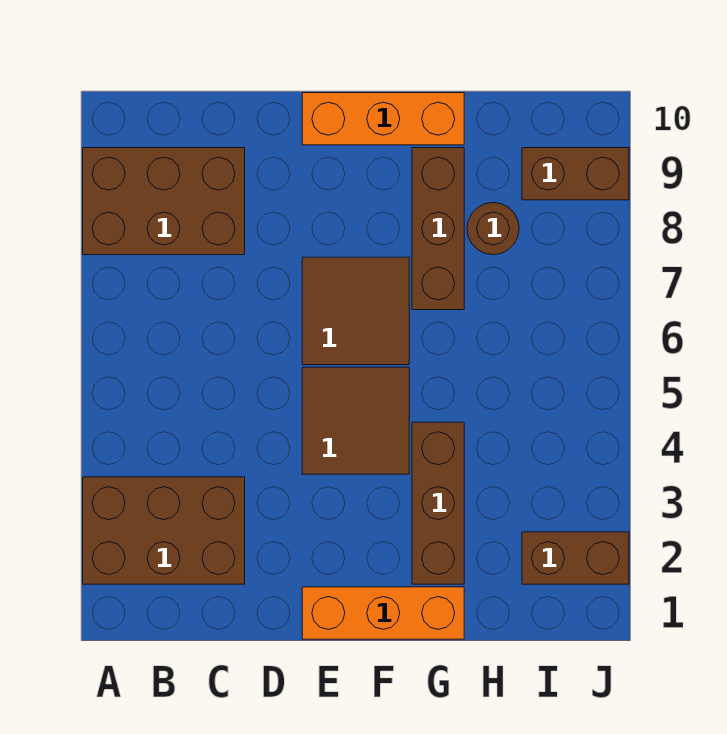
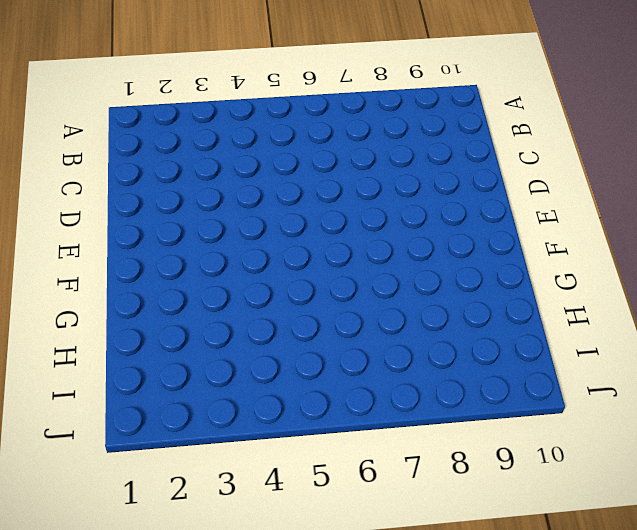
none -> brown 2x3 brick [83,477,245,584]
none -> brown 2x3 brick [83,148,245,255]

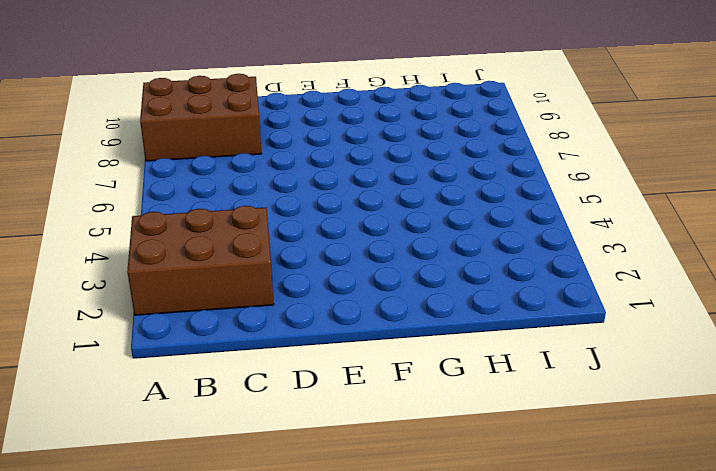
none -> orange 1x3 brick [302,587,464,639]
none -> brown 2x2 tile [302,367,409,474]

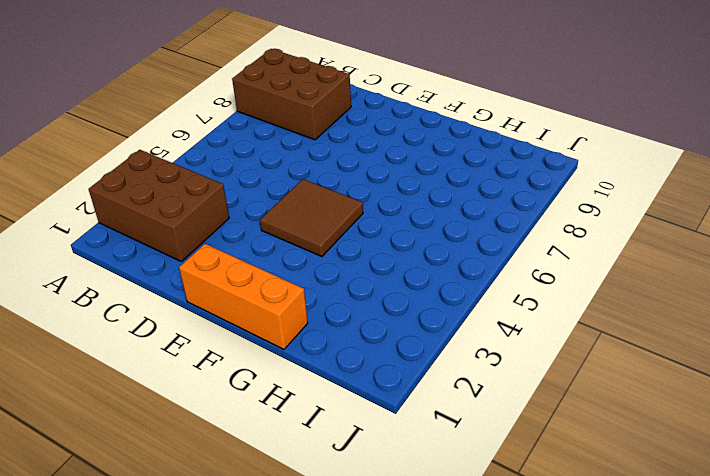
none -> brown 2x2 tile [302,257,409,365]
none -> orange 1x3 brick [302,93,464,145]

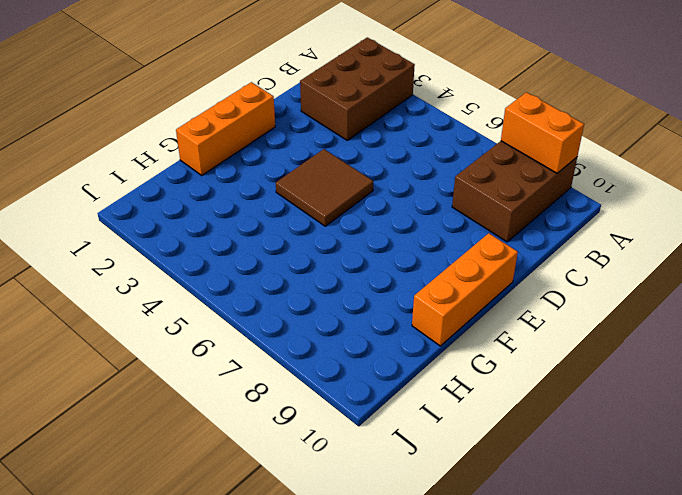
orange 1x2 brick [501,92,584,173] -> none
none -> brown 2x2 tile [302,257,409,365]
none -> brown 1x3 brick [412,422,464,584]

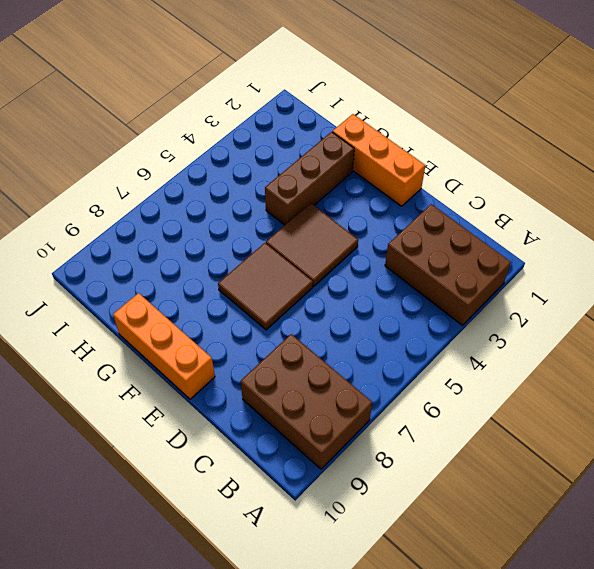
none -> brown 1x3 brick [412,148,464,310]
none -> brown 1x1 round brick [467,203,519,255]

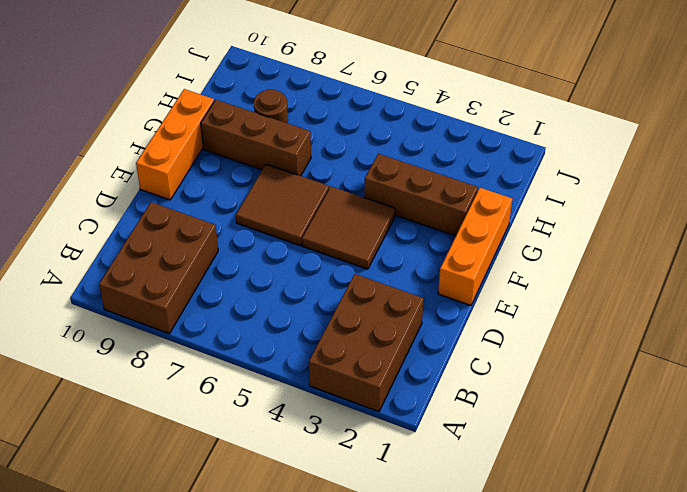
none -> brown 1x2 brick [522,532,629,584]
none -> brown 1x2 brick [522,148,629,200]

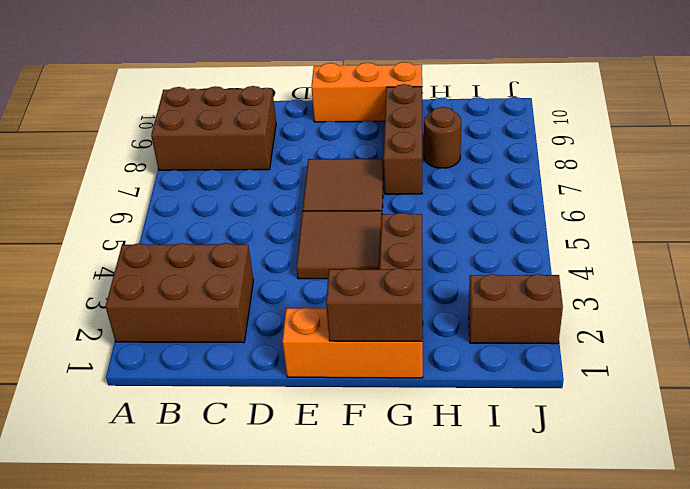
brown 1x2 brick [326,268,422,341] -> brown 1x2 brick moved to [522,148,629,200]

